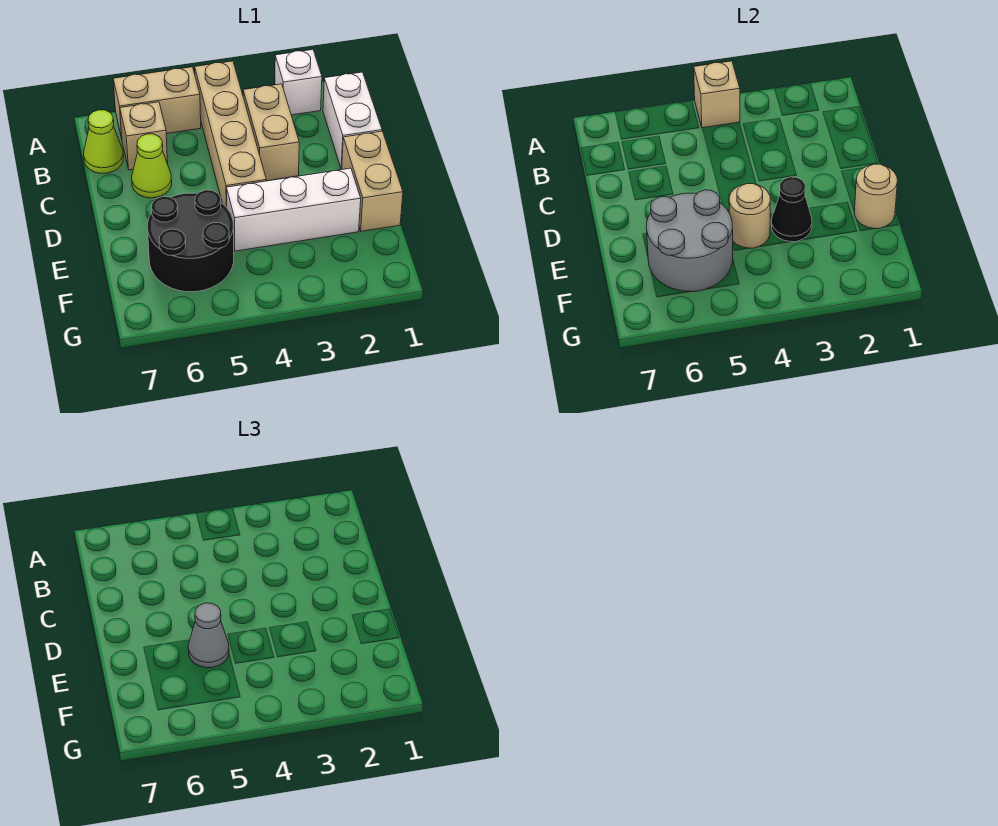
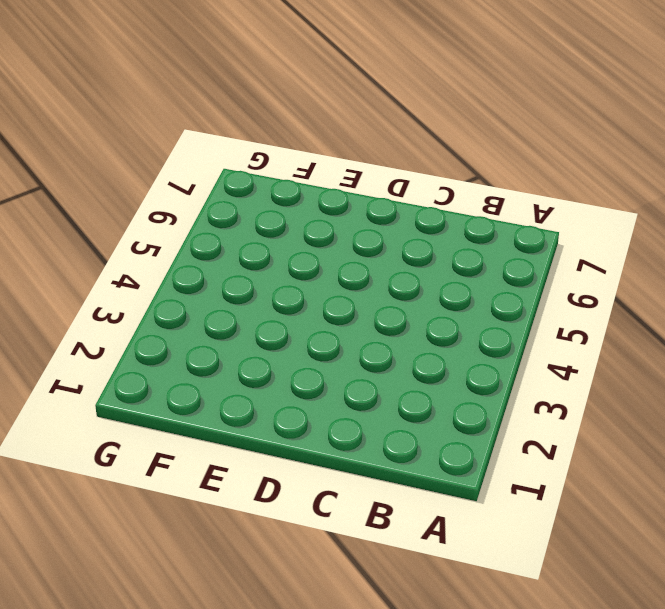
none -> white 1x1 brick [275,50,322,115]
none -> tan 1x4 brick [195,61,266,207]
none -> tan 1x2 brick [113,67,201,138]

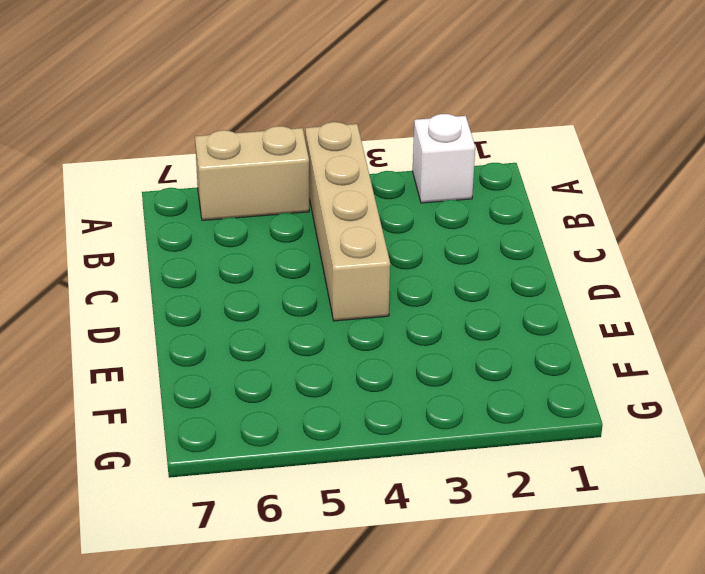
none -> white 1x2 brick [323,72,382,169]
none -> tan 1x2 brick [243,84,299,181]
none -> tan 1x1 brick [120,102,168,170]

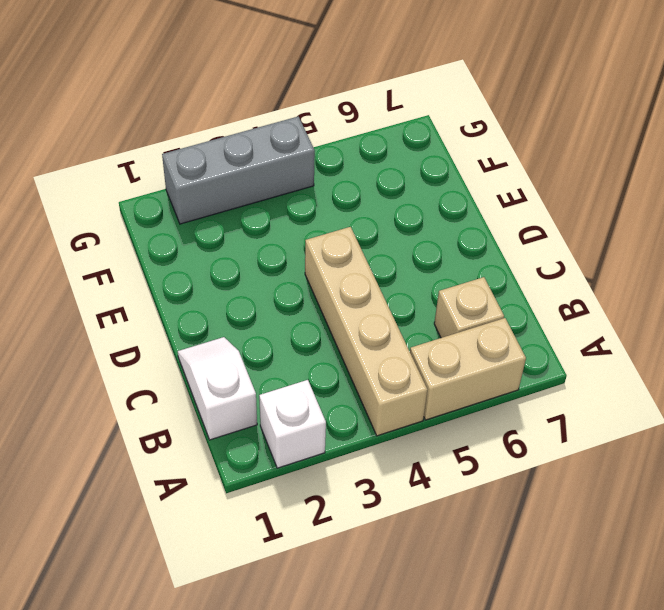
white 1x2 slope [178,337,257,440] -> white 1x2 brick [323,72,382,169]
grey 1x3 brick [162,116,315,224] -> none
none -> tan 1x2 brick [243,84,299,181]
none -> lime 1x1 cone [84,110,123,173]
none -> lime 1x1 cone [132,134,172,198]

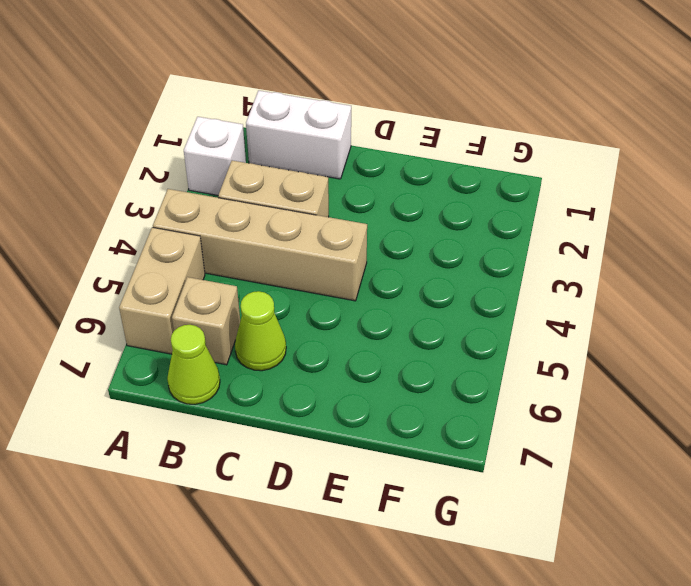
none -> tan 1x2 brick [342,131,403,231]
none -> white 1x3 brick [226,168,361,251]
none -> black 2x2 round brick [147,190,234,292]

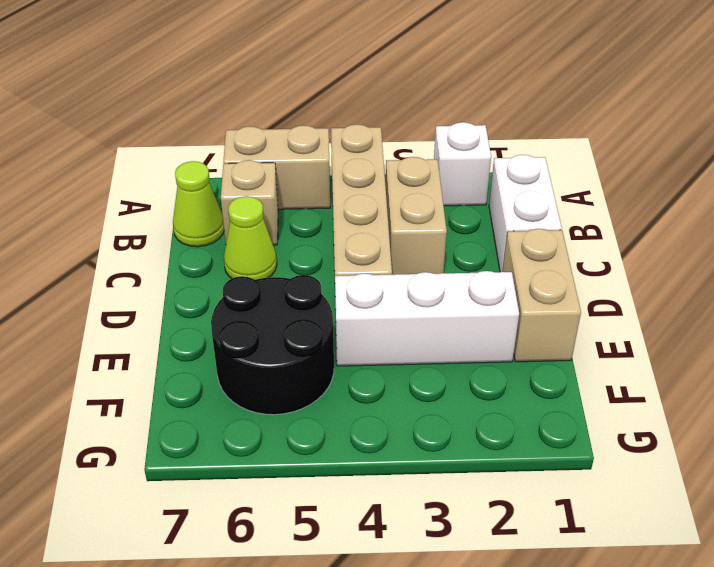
none -> tan 1x1 brick [694,61,740,128]
none -> tan 1x1 round brick [854,164,898,229]
none -> black 1x1 cone [771,177,812,242]

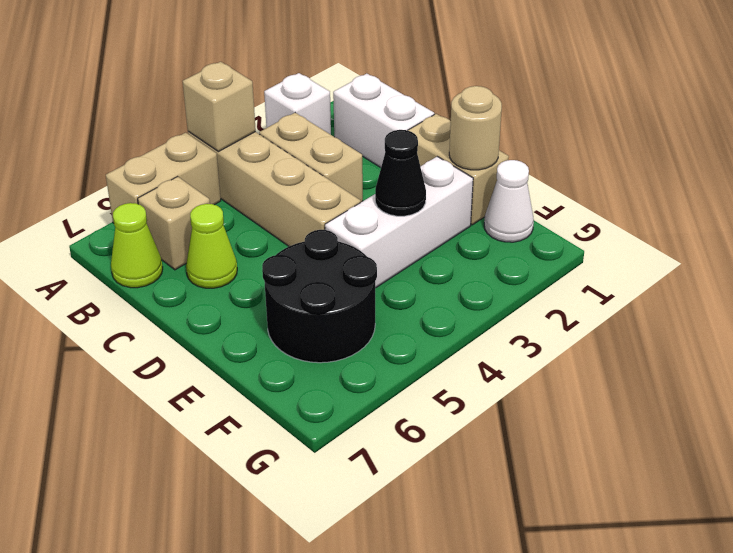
white 1x1 cone [484,160,534,242] -> none
none -> tan 1x1 round brick [729,184,770,248]
none -> grey 2x2 round brick [646,190,733,292]
none -> grey 1x1 cone [188,603,229,668]

